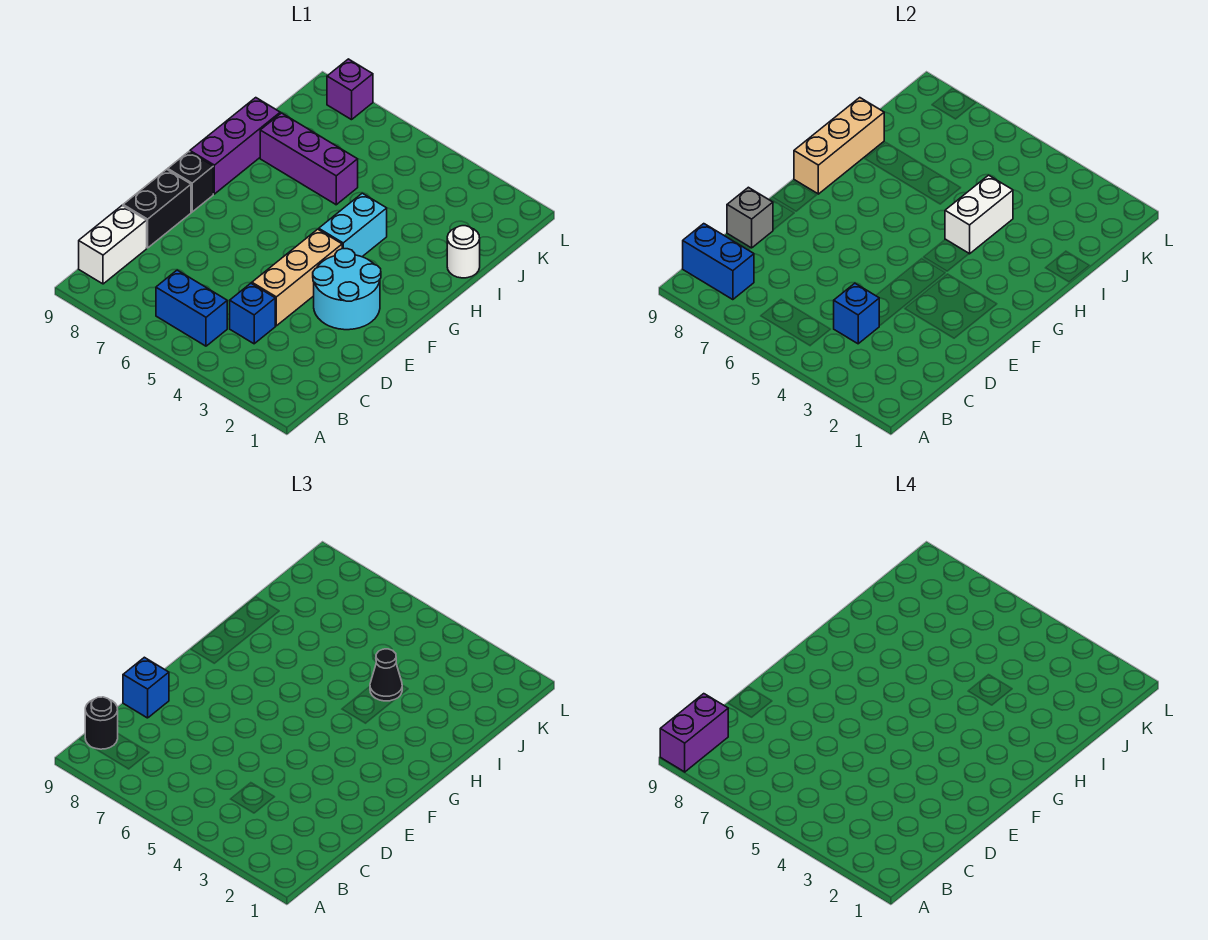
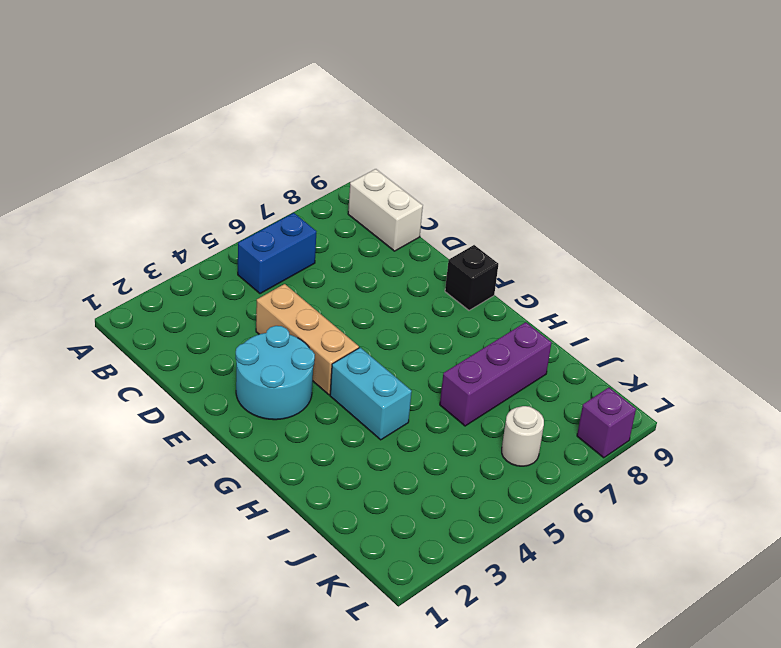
white 1x1 round brick [502,406,544,466] -> white 1x1 round brick moved to [447,226,480,278]
none -> blue 1x1 brick [230,283,275,344]
none -> black 1x2 brick [123,169,191,248]
none -> purple 1x3 brick [190,98,280,194]

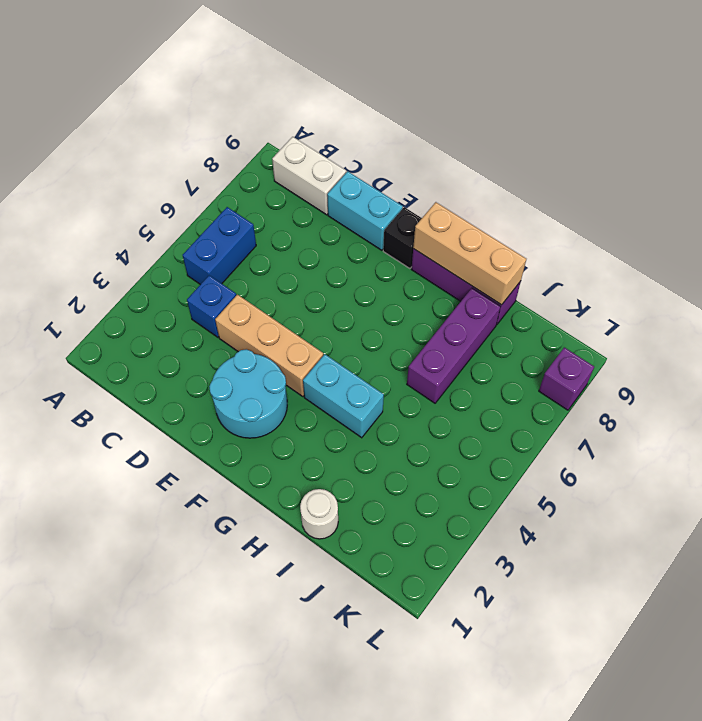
cyan 1x2 brick [327,171,403,250] -> black 1x2 brick [123,169,191,248]
none -> blue 1x2 brick [683,224,754,300]
none -> blue 1x1 brick [834,283,879,344]
none -> grey 1x1 brick [727,187,773,248]

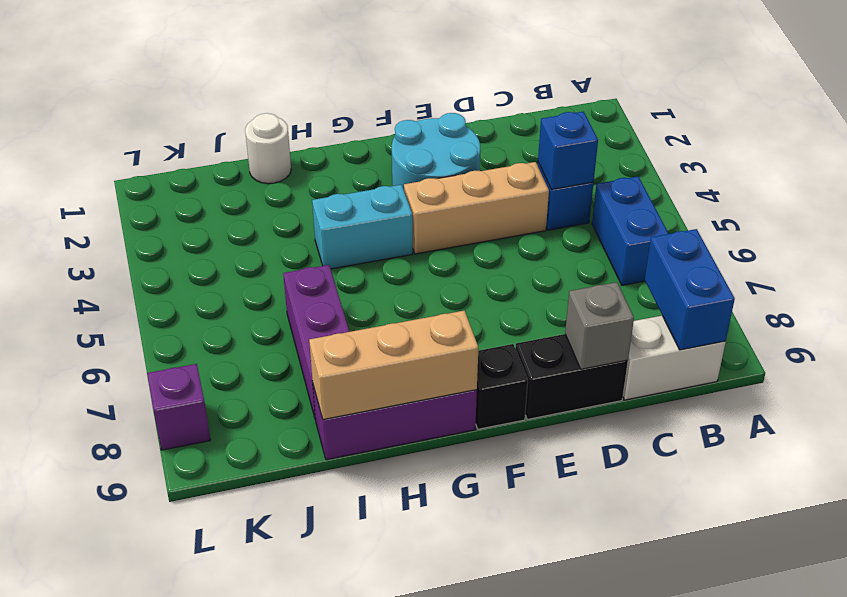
none -> white 1x2 brick [945,175,1013,254]
none -> black 1x1 round brick [85,697,118,749]
none -> blue 1x1 brick [123,657,169,718]

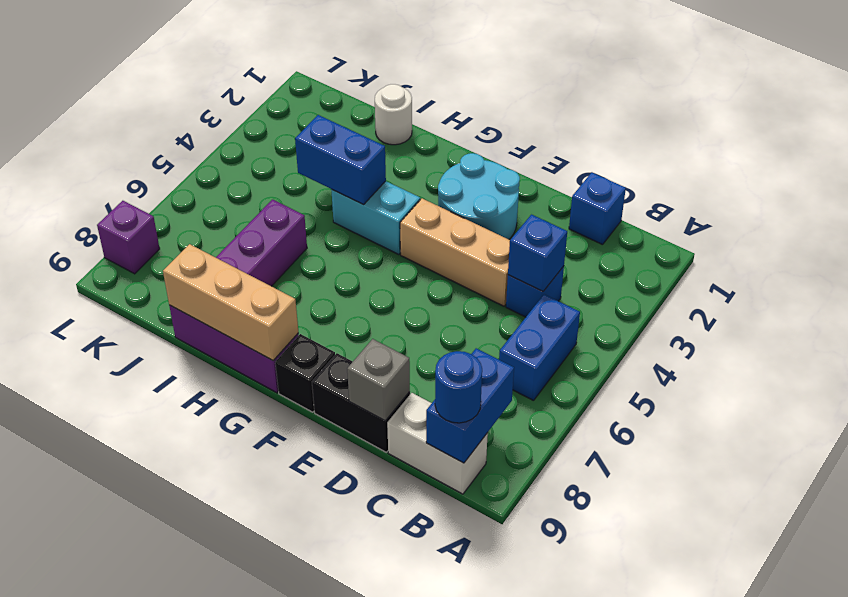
blue 1x1 round brick [435,351,482,423] -> black 1x1 round brick [85,697,118,749]
blue 1x1 brick [569,172,626,245] -> blue 1x1 brick moved to [123,657,169,718]
blue 1x2 brick [295,115,386,205] -> white 1x2 brick [945,175,1013,254]
none -> black 1x1 cone [370,649,402,701]
none -> purple 1x2 brick [660,694,728,772]

